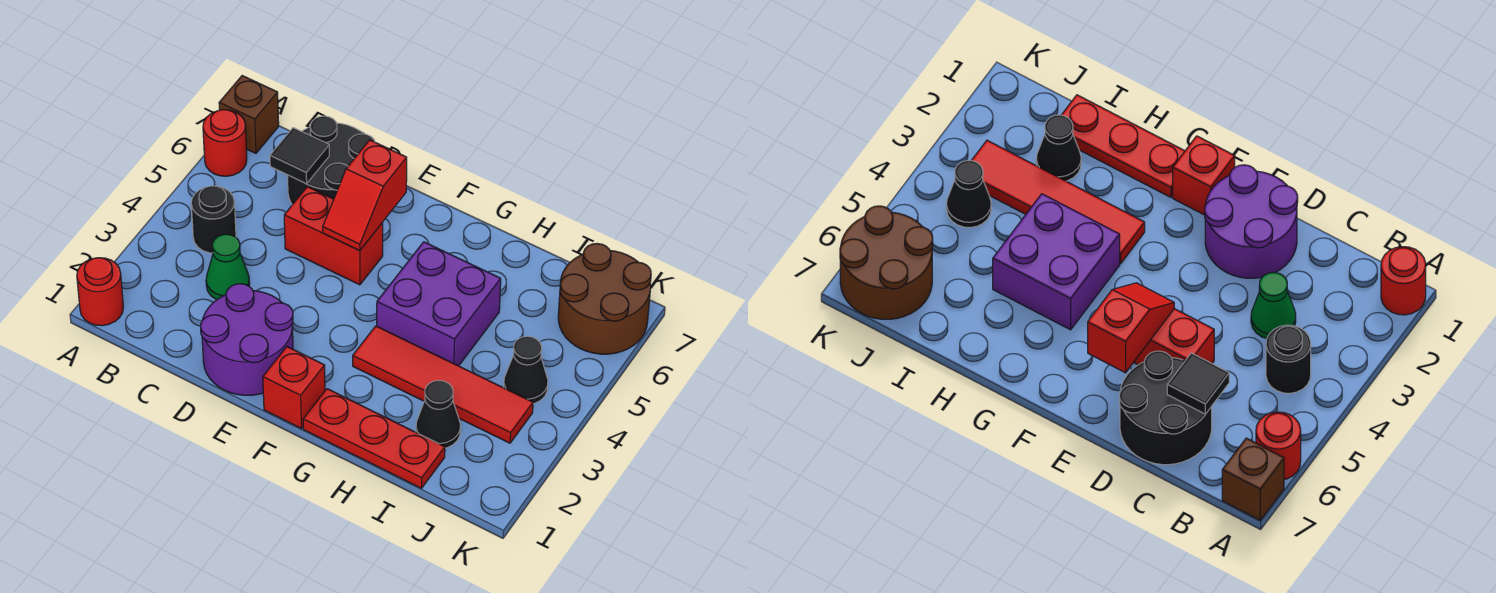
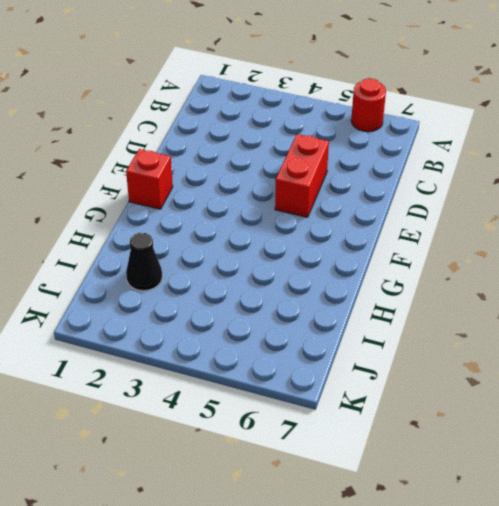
none -> red 1x1 round brick [77,258,123,326]
none -> brown 1x1 brick [219,76,279,153]
none -> black 1x1 round brick [191,186,236,253]

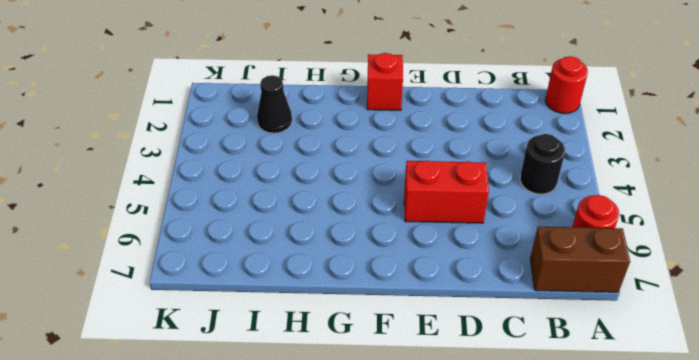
brown 1x2 brick [530,227,630,292] -> brown 1x1 brick [219,76,279,153]
none -> green 1x1 cone [206,234,250,300]
none -> black 2x2 round brick [288,116,375,205]
none -> purple 2x2 round brick [201,284,293,395]

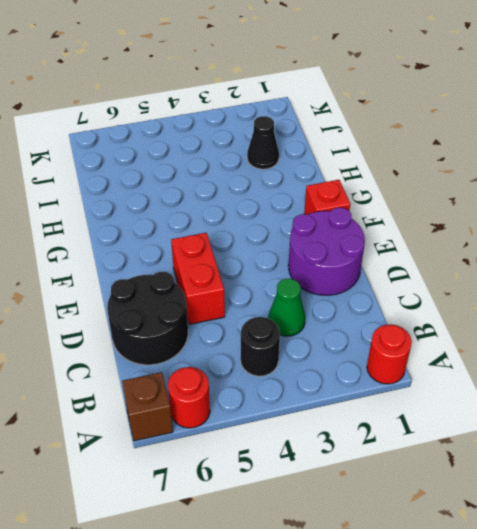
none -> red 1x3 plate [303,389,445,488]
none -> red 1x4 tile [353,326,533,443]
none -> purple 2x2 brick [377,242,501,366]

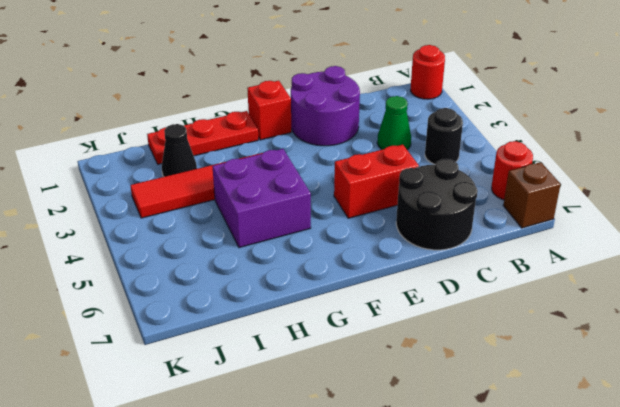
none -> black 1x1 cone [504,336,548,404]
none -> brown 2x2 round brick [558,244,651,354]
none -> black 1x1 tile [270,128,329,184]

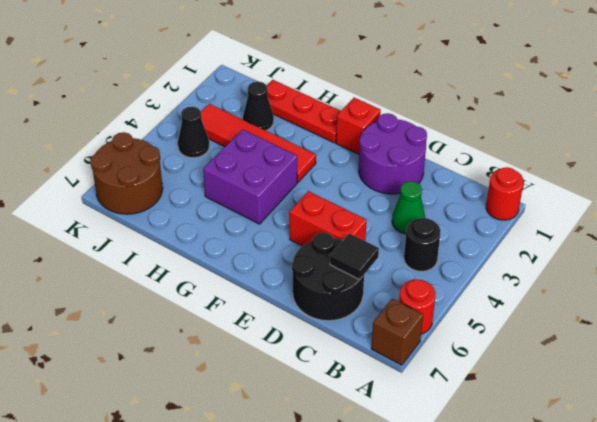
none -> red 1x2 slope [323,140,407,251]

